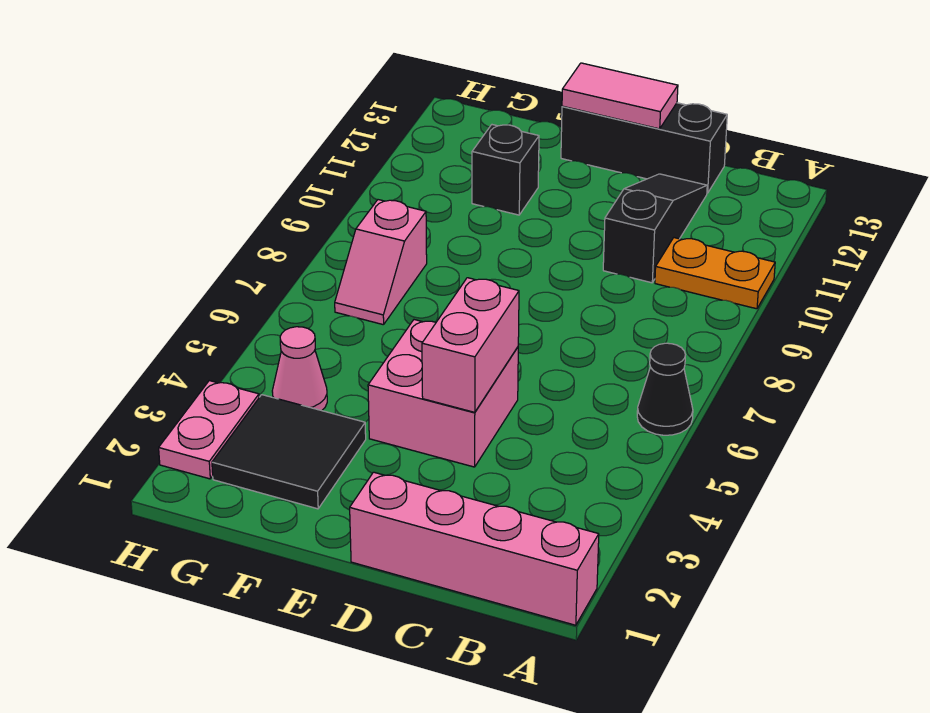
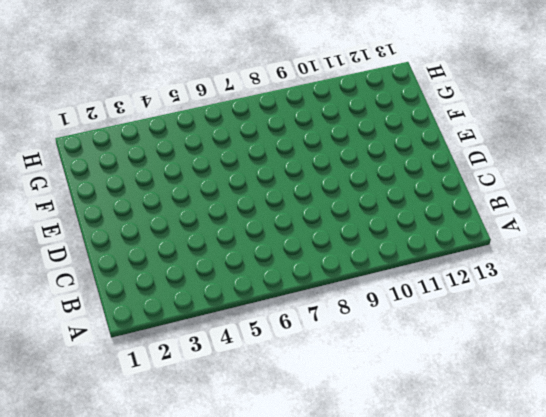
none -> pink 1x4 brick [350,472,599,625]
none -> black 1x1 cone [637,343,693,435]
none -> orange 1x2 plate [655,238,775,309]

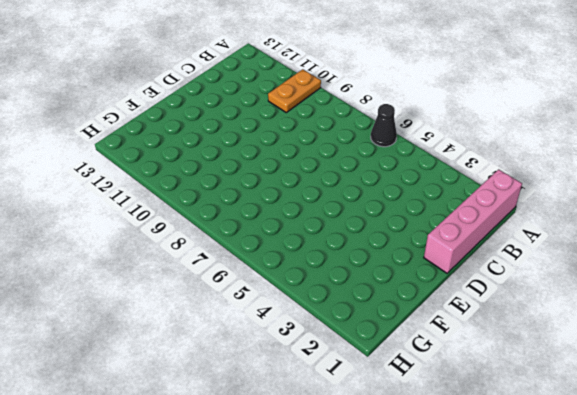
none -> black 1x3 slope [603,174,707,283]
none -> black 1x3 brick [561,103,727,193]
none -> pink 2x2 brick [368,320,518,467]

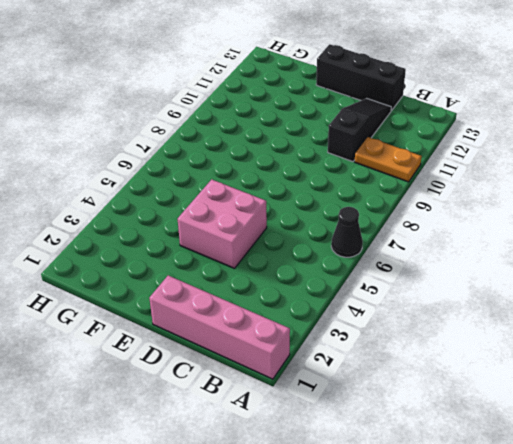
none -> black 2x2 tile [212,395,366,509]
none -> black 1x1 brick [472,125,539,215]
none -> pink 1x1 cone [272,327,327,411]

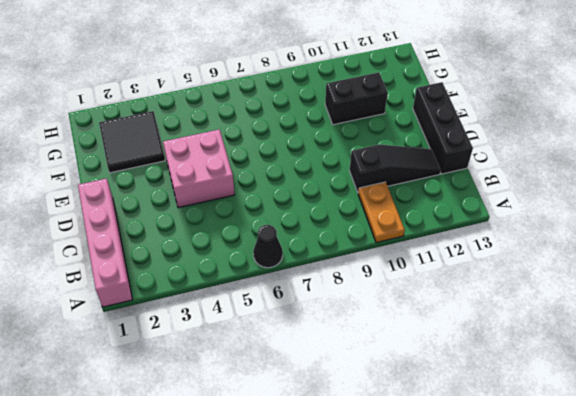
black 1x2 brick [325,72,388,125] -> black 1x1 brick [472,125,539,215]
none -> pink 1x1 cone [272,327,327,411]
none -> pink 1x2 slope [335,200,427,325]
none -> pink 1x2 plate [159,381,259,479]

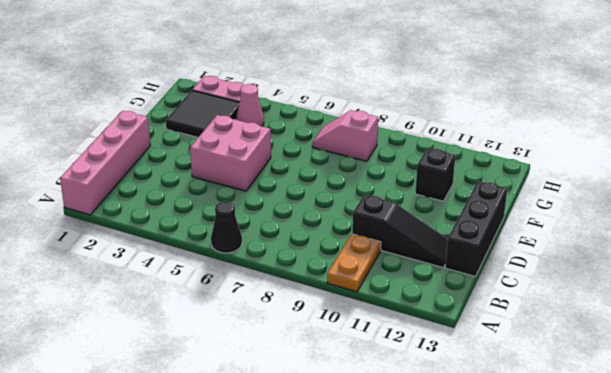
none -> pink 1x2 brick [422,278,519,412]
none -> pink 1x2 tile [562,63,678,129]

